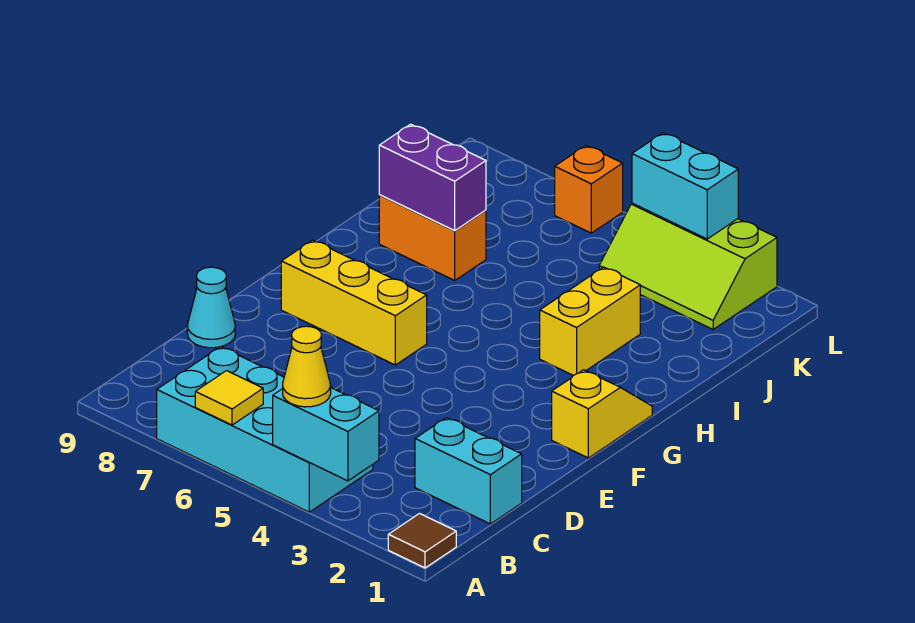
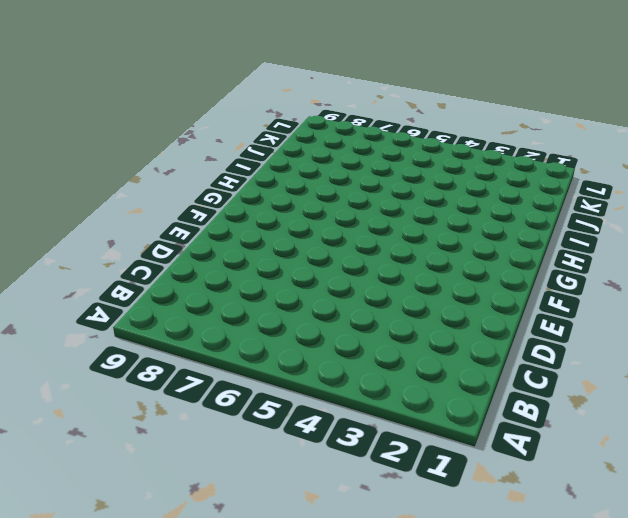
none -> brown 1x1 tile [388,514,456,568]
none -> cyan 2x4 brick [157,347,373,512]
none -> cyan 1x2 brick [415,418,522,524]

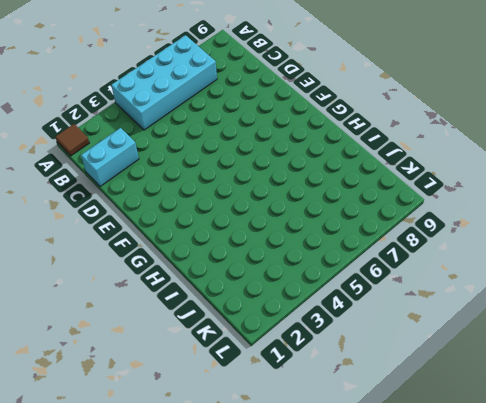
none -> cyan 1x1 cone [187,267,235,348]
none -> yellow 1x2 slope [552,370,652,458]
none -> yellow 1x3 brick [281,240,427,365]

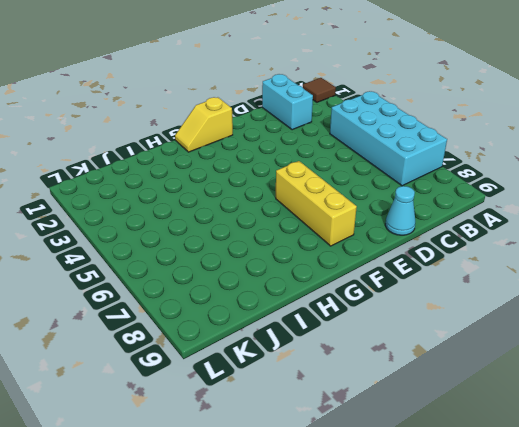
none -> yellow 1x2 brick [540,267,640,376]
none -> orange 1x2 brick [379,195,486,280]
none -> lime 2x3 slope [599,203,777,329]

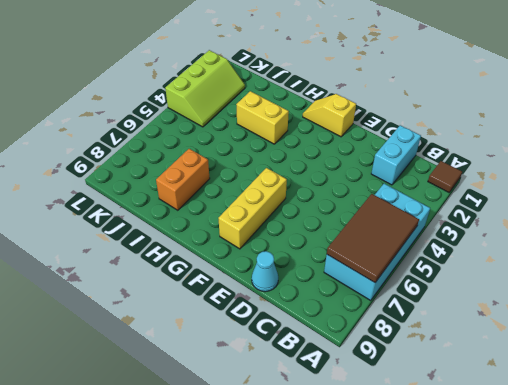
brown 2x3 tile [327,194,419,283] -> yellow 1x1 tile [195,371,263,425]
none -> orange 1x1 brick [555,146,623,233]
none -> cyan 1x2 brick [273,388,379,481]
none -> purple 1x2 brick [379,124,486,231]

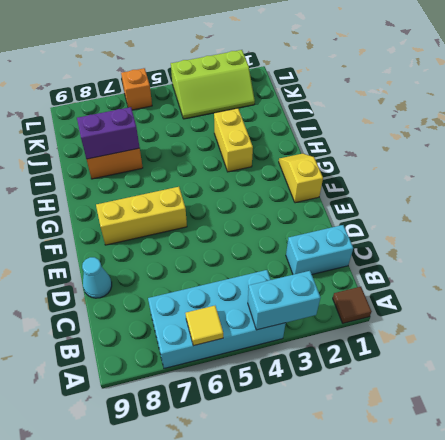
none -> cyan 1x2 brick [632,133,738,239]
none -> yellow 1x1 cone [283,326,331,407]

